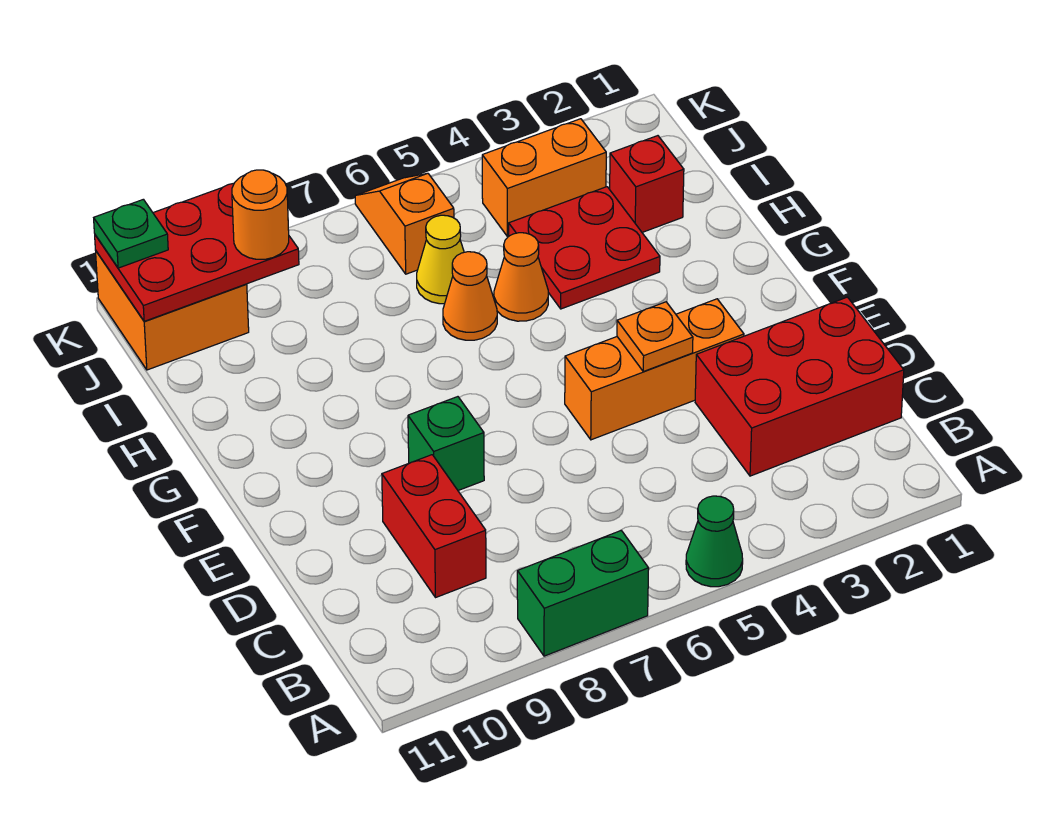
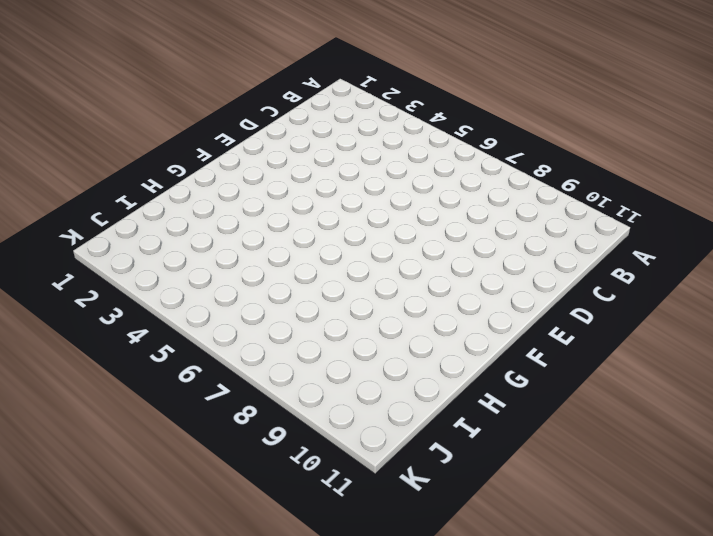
none -> green 1x1 cone [686,496,743,587]
none -> green 1x2 brick [517,531,649,656]
none -> red 2x3 brick [695,297,904,476]

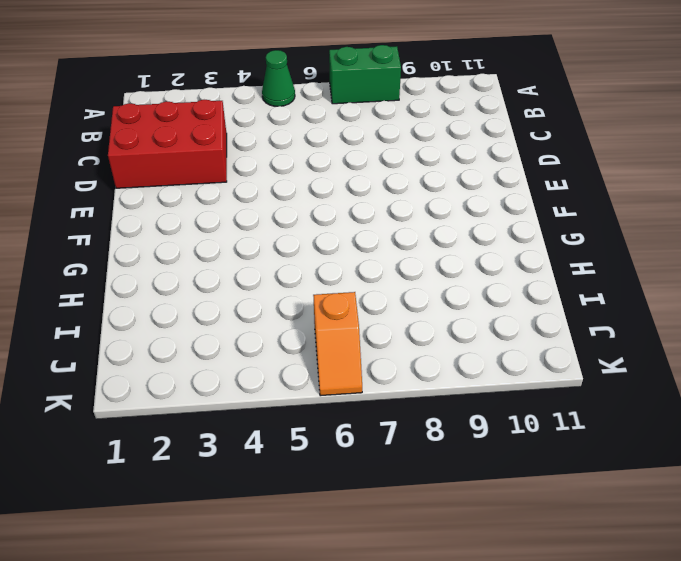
none -> red 1x2 brick [382,455,486,598]
none -> orange 1x3 brick [565,299,744,440]
none -> green 1x1 brick [408,397,484,490]

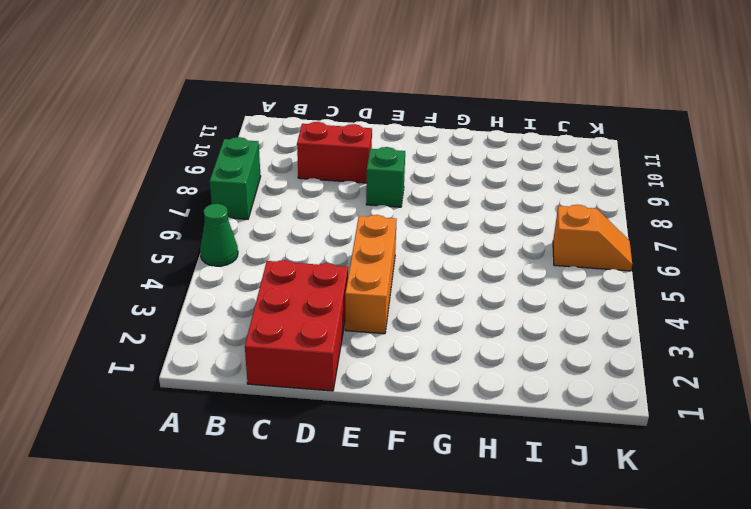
none -> red 2x2 plate [509,187,660,309]
none -> orange 1x1 cone [494,233,548,321]
none -> orange 1x1 cone [443,252,497,340]

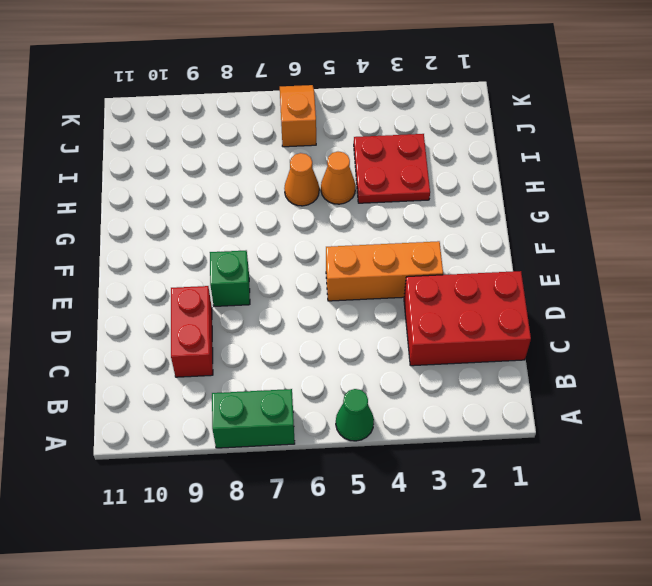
none -> red 1x1 brick [610,136,684,232]
none -> yellow 1x1 cone [417,215,464,304]
none -> orange 1x2 brick [482,119,606,237]

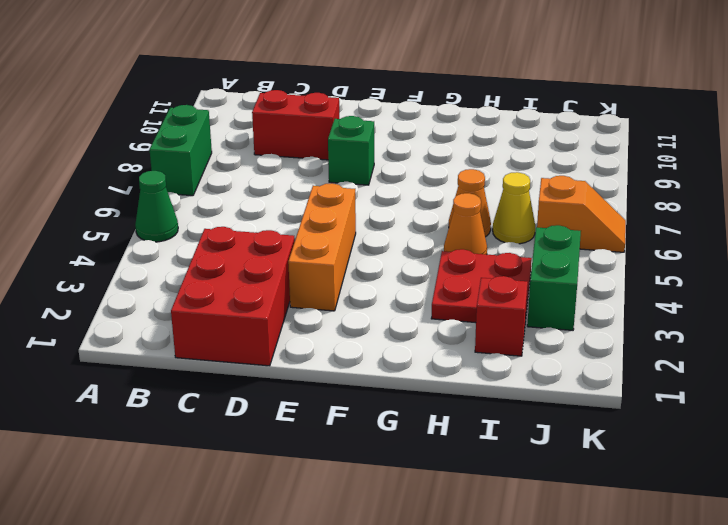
green 1x2 brick [527,225,581,330] -> orange 1x2 brick [482,119,606,237]
none -> orange 2x2 brick [96,251,249,370]
none -> orange 1x1 plate [617,302,693,371]
none -> red 2x3 plate [95,183,299,321]

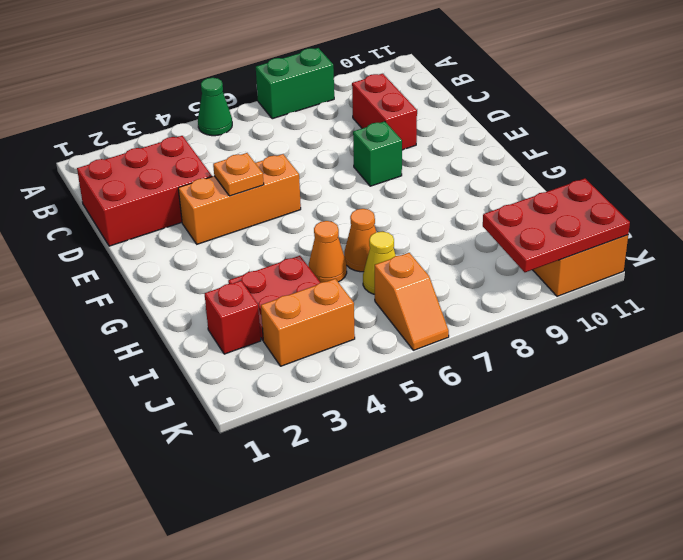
none -> orange 1x1 round brick [232,170,289,259]
none -> green 1x1 plate [94,199,168,268]

